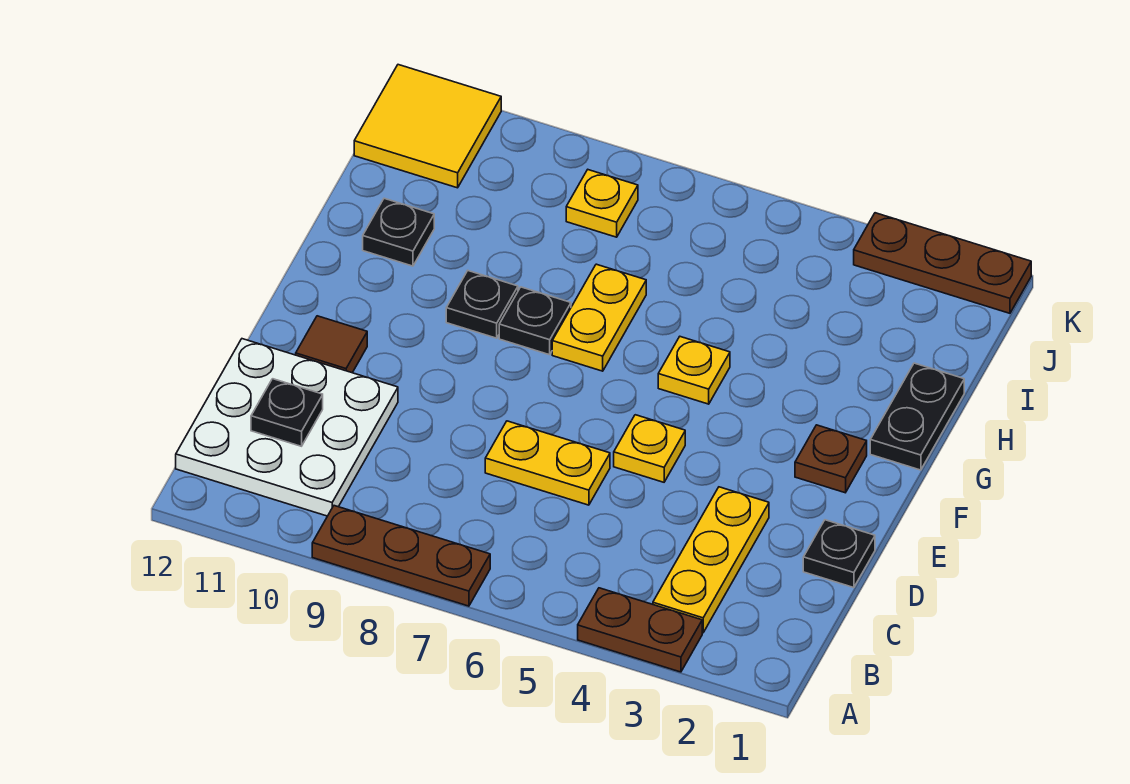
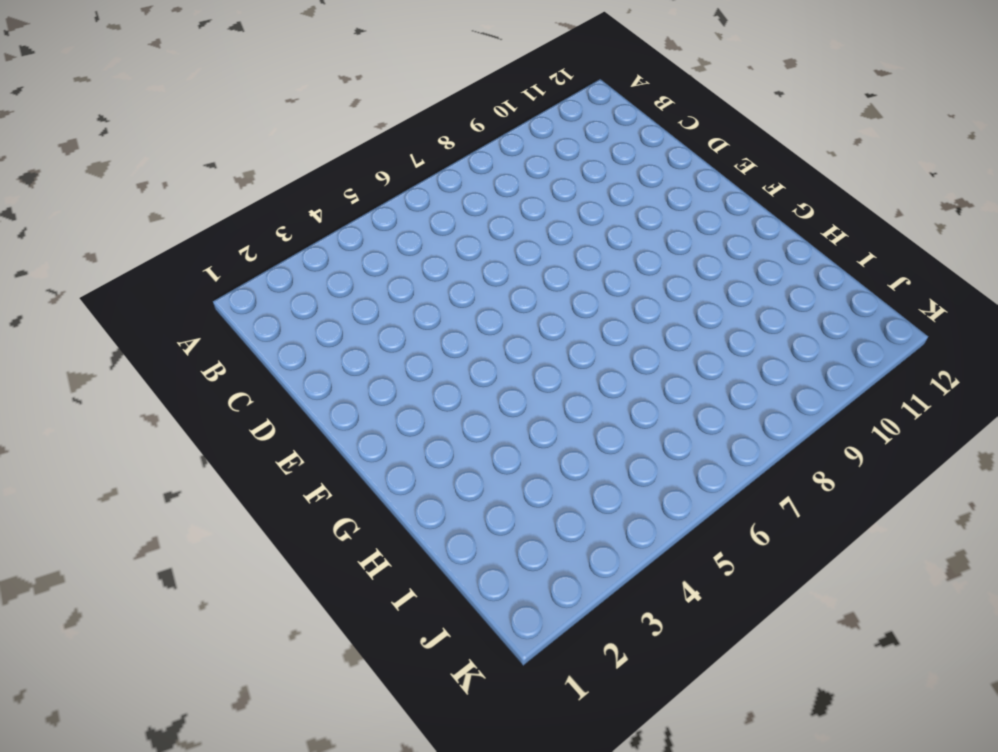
none -> brown 1x2 plate [578,588,702,672]
none -> brown 1x3 plate [312,506,490,606]
none -> yellow 1x3 plate [653,487,769,633]

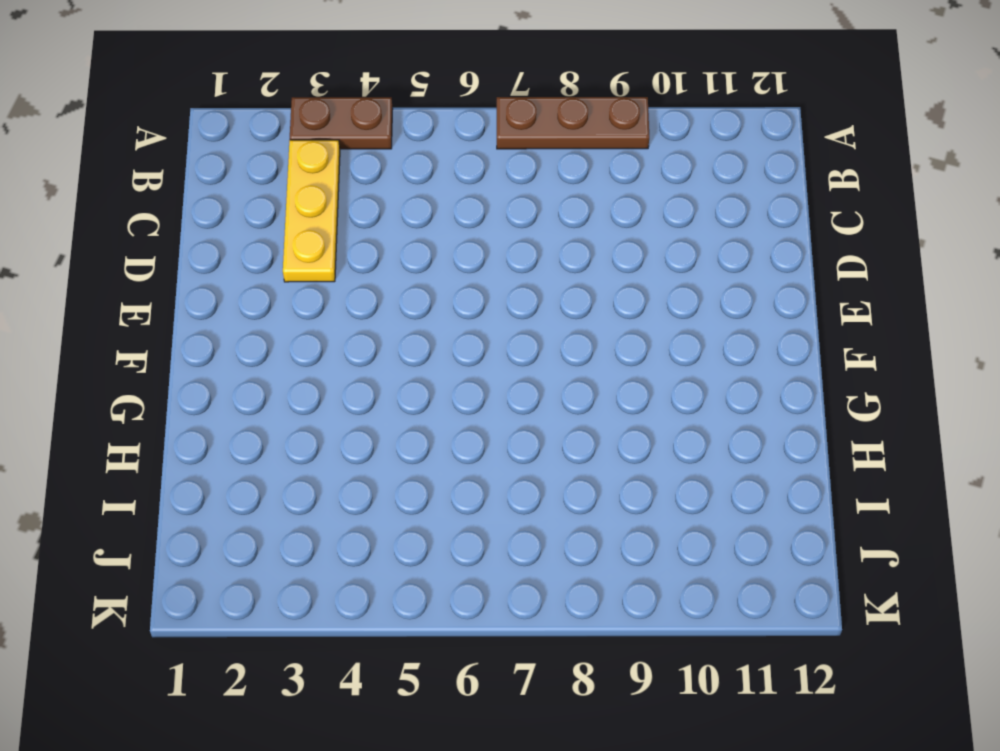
none -> white 3x3 plate [176,339,398,516]
none -> black 1x1 plate [803,520,875,588]
none -> yellow 1x2 plate [485,421,610,505]

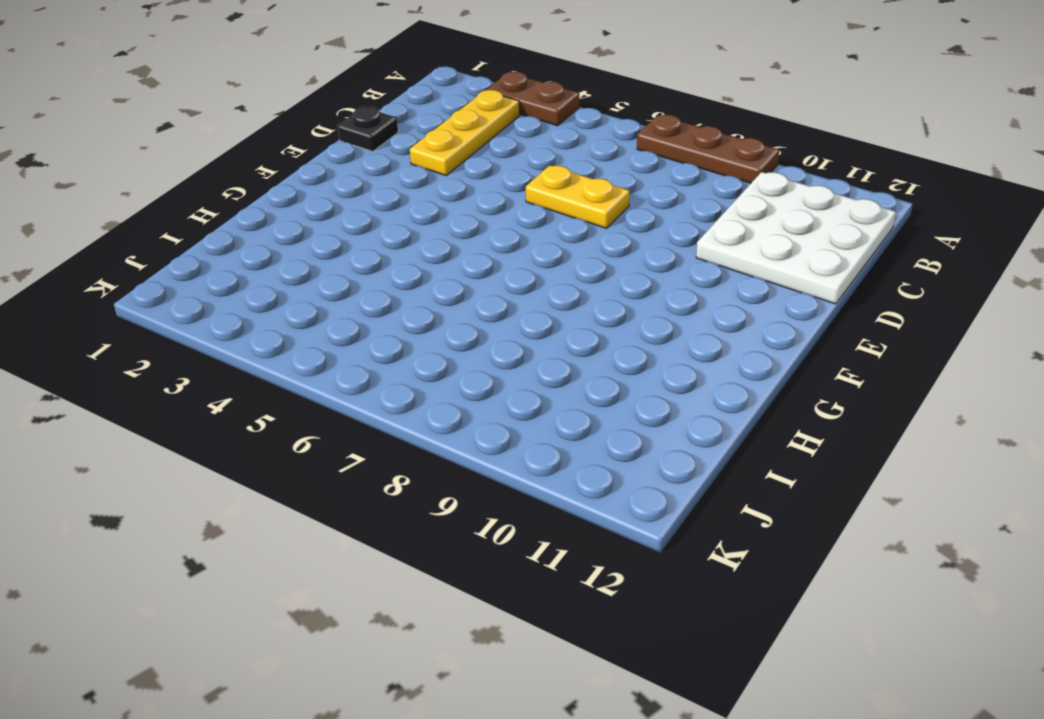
none -> yellow 1x1 plate [614,415,685,482]
none -> brown 1x1 tile [296,316,367,373]
none -> brown 1x1 plate [795,425,867,493]

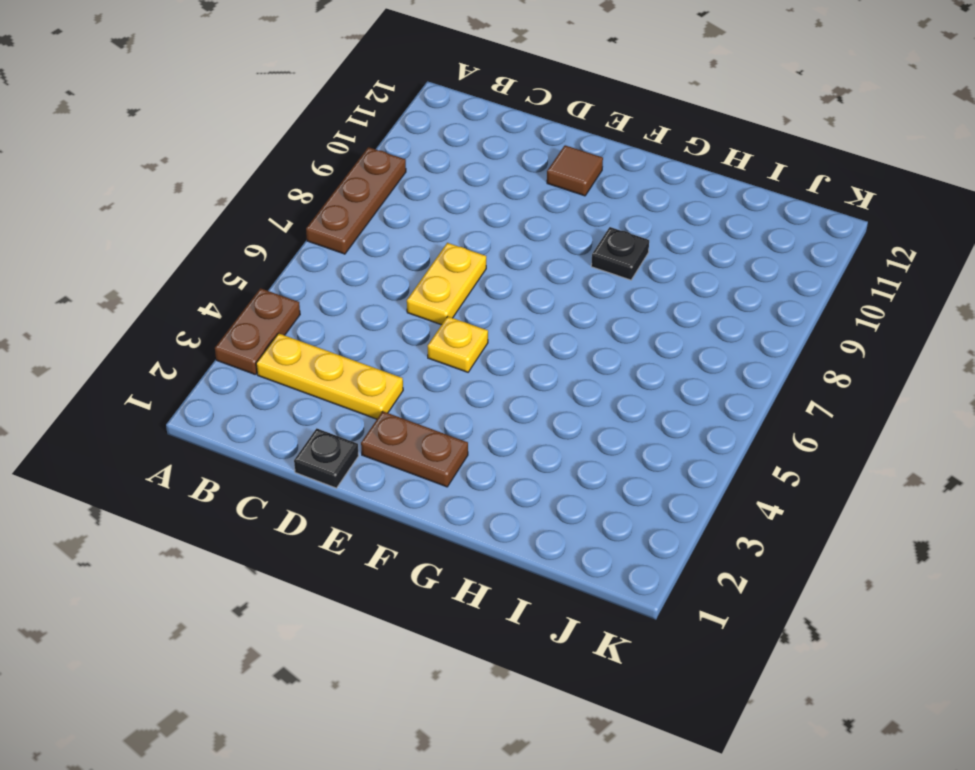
brown 1x2 plate [361,411,468,487] -> brown 1x1 plate [795,425,867,493]
none -> white 3x3 plate [176,339,398,516]
none -> black 1x2 plate [870,363,964,470]
none -> yellow 1x1 plate [658,337,730,404]

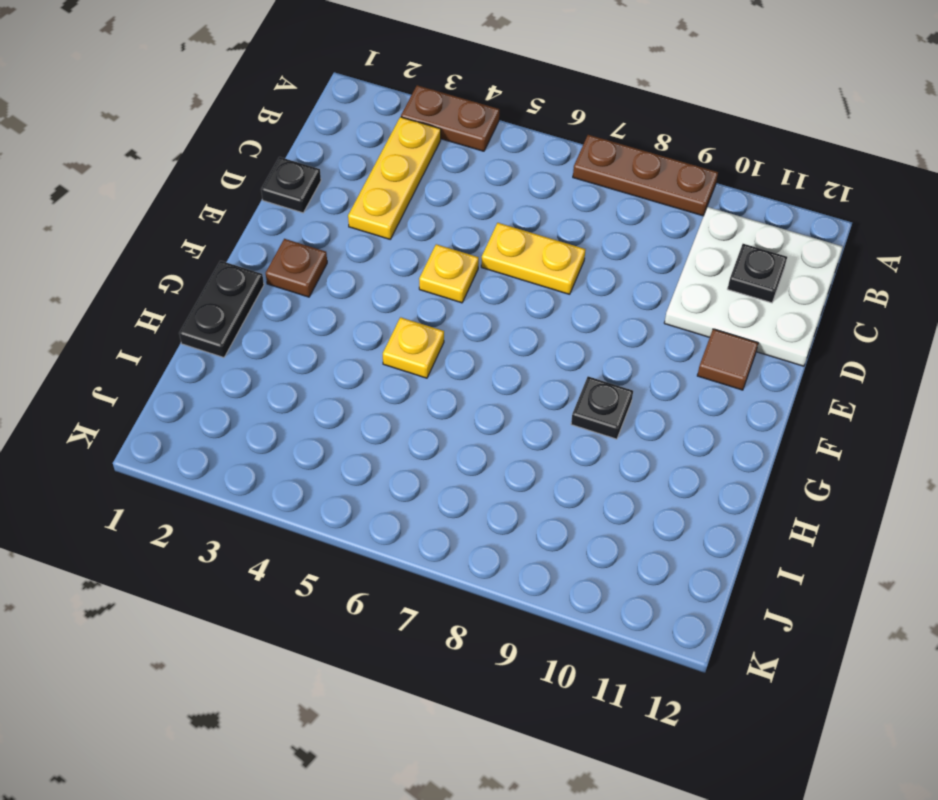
none -> yellow 1x2 plate [552,264,646,371]
none -> black 1x1 plate [499,287,571,355]
none -> black 1x1 plate [363,198,434,266]

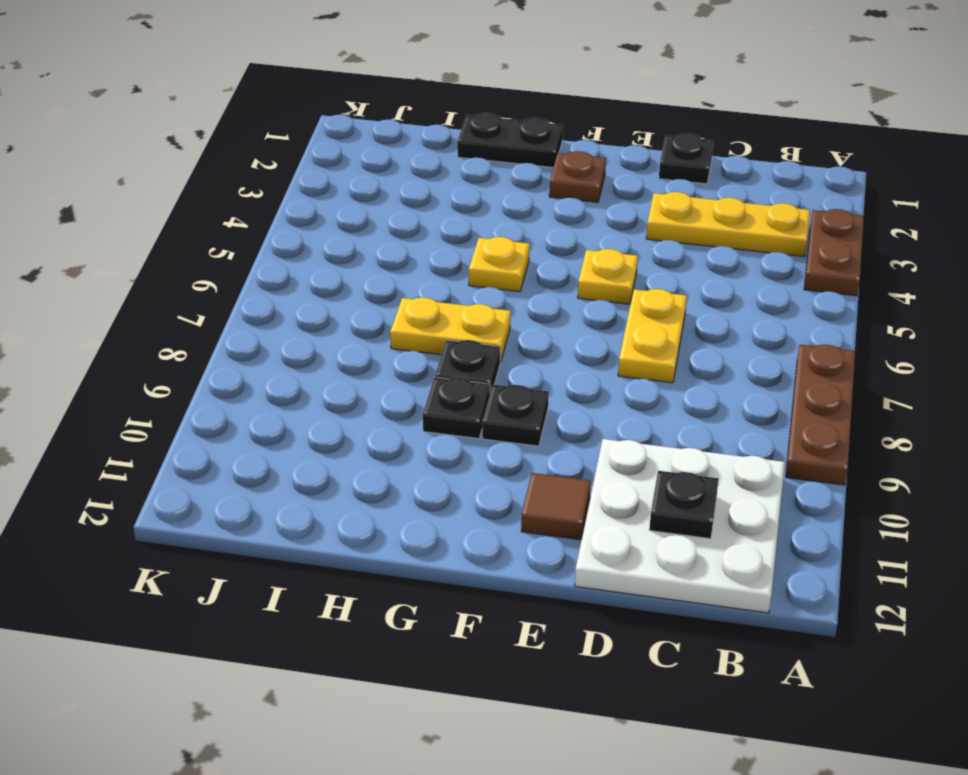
black 1x1 plate [482,384,549,446] -> black 1x1 plate moved to [363,198,434,266]
none -> yellow 1x1 plate [566,170,638,237]
none -> yellow 2x2 tile [354,65,501,188]
none -> brown 1x3 plate [854,213,1031,313]

